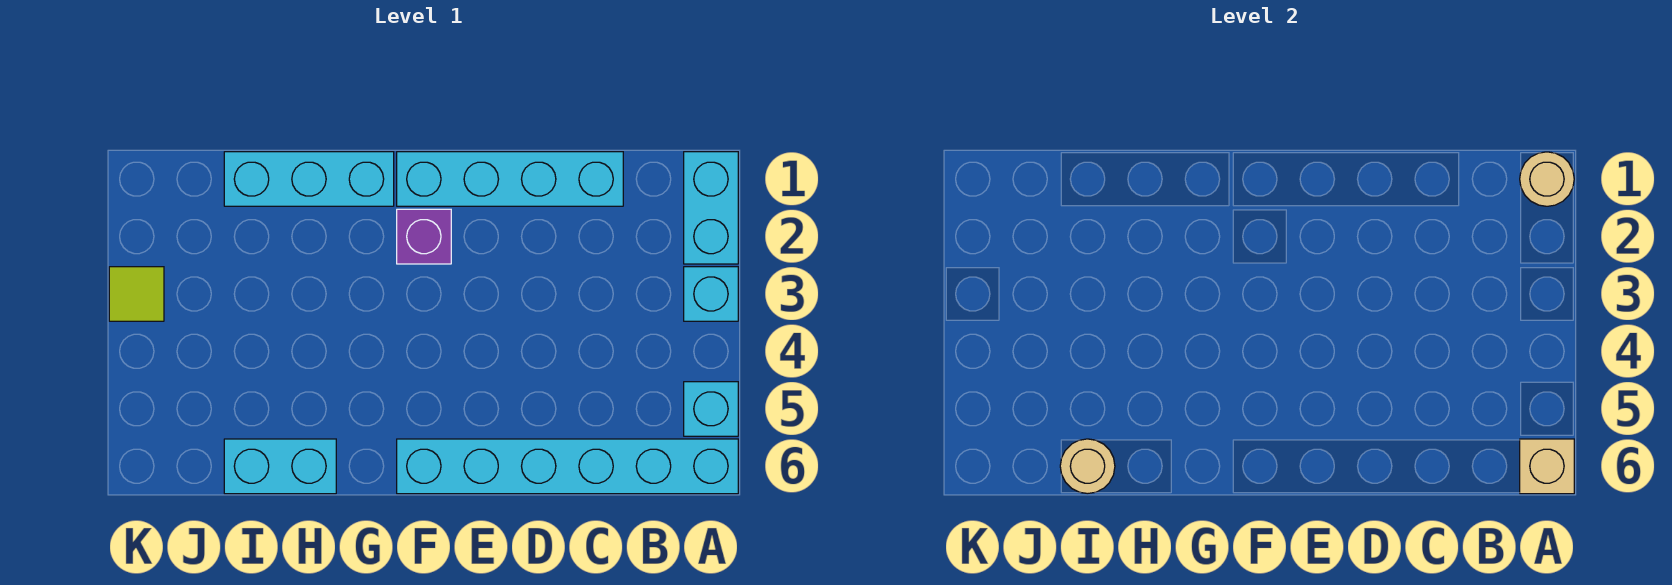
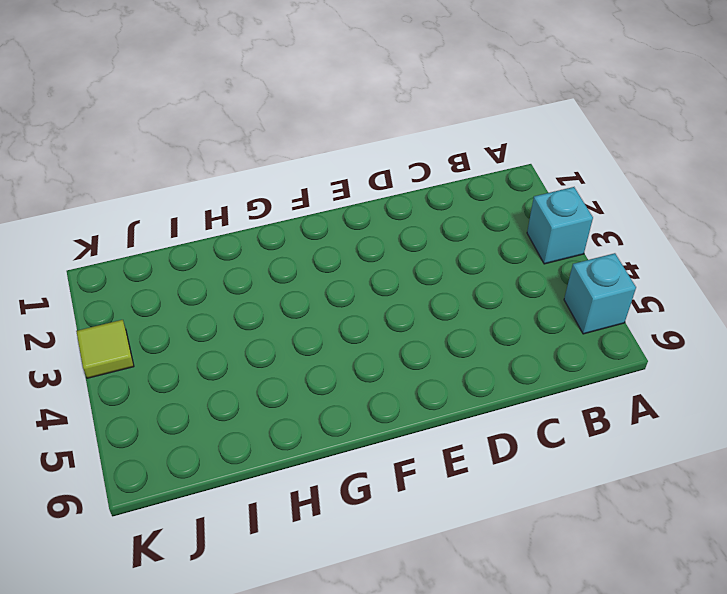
none -> cyan 1x2 brick [684,152,738,264]
none -> cyan 1x6 brick [397,439,738,494]
none -> cyan 1x4 brick [397,152,623,206]

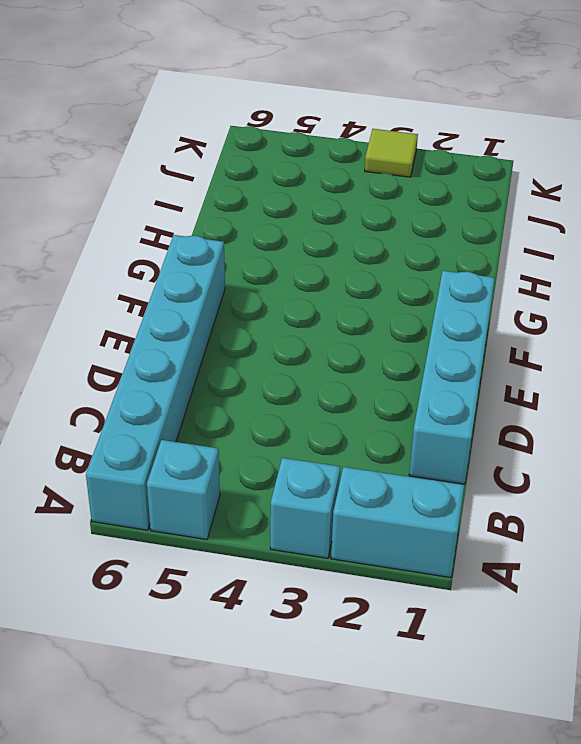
none -> purple 1x1 brick [397,209,451,264]
none -> cyan 1x3 brick [224,152,394,206]
none -> cyan 1x2 brick [224,439,336,494]

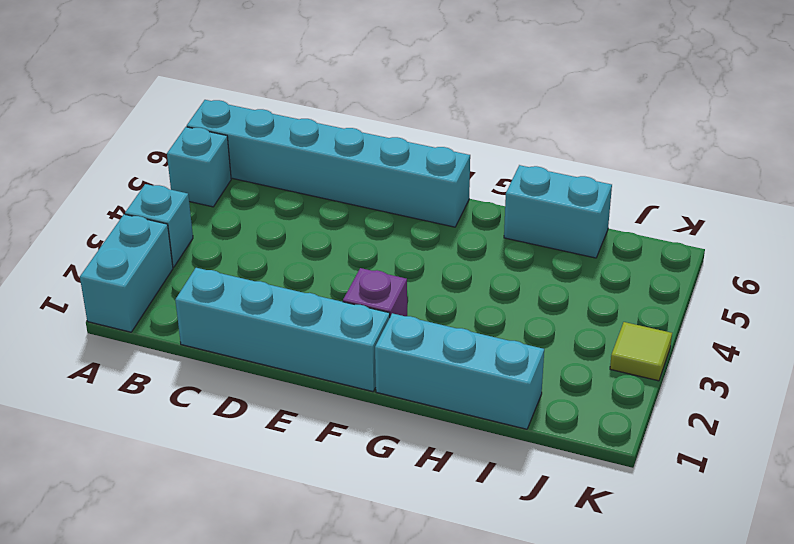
none -> tan 1x1 round brick [1520,152,1574,206]
none -> tan 1x1 brick [1520,439,1574,494]
none -> tan 1x1 round brick [1060,439,1115,494]

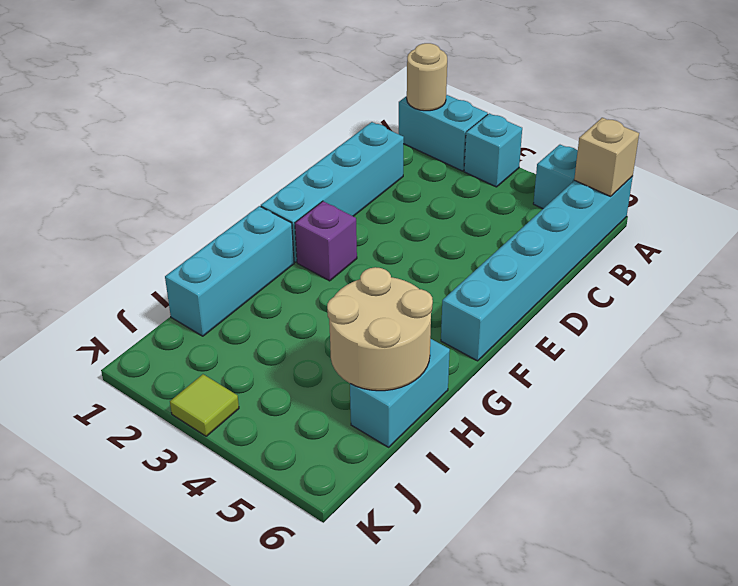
tan 2x2 round brick [327,267,433,391] -> tan 1x1 round brick [1060,439,1115,494]

